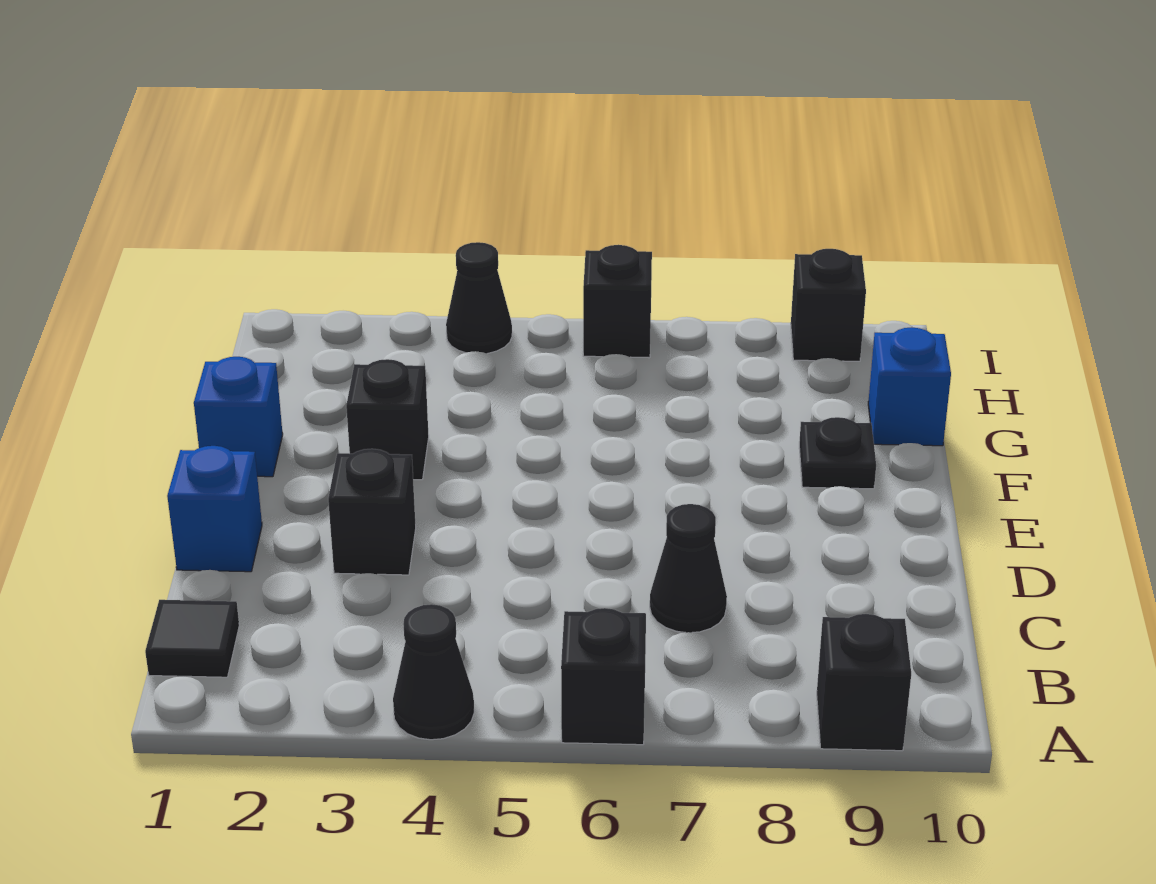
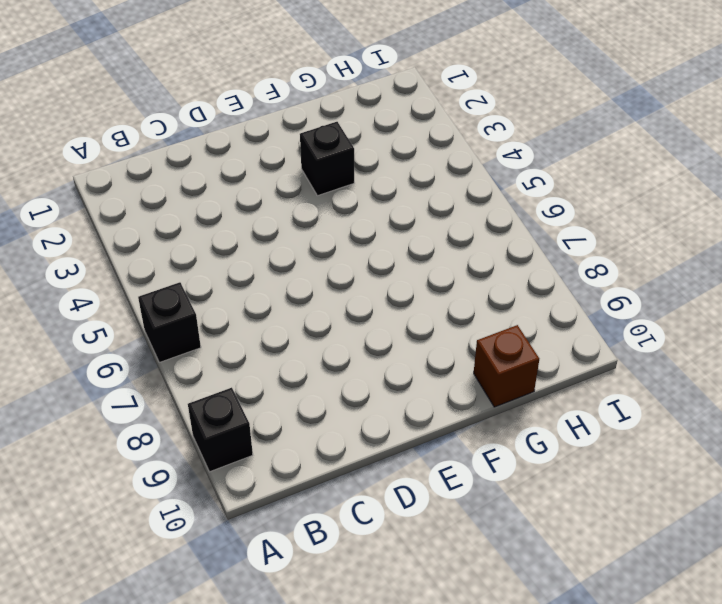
brown 1x1 brick [474,325,539,407] -> blue 1x1 brick [868,327,951,446]
none -> black 1x1 cone [393,604,474,740]
none -> black 1x1 tile [145,600,239,677]
none -> black 1x1 cone [650,504,727,633]

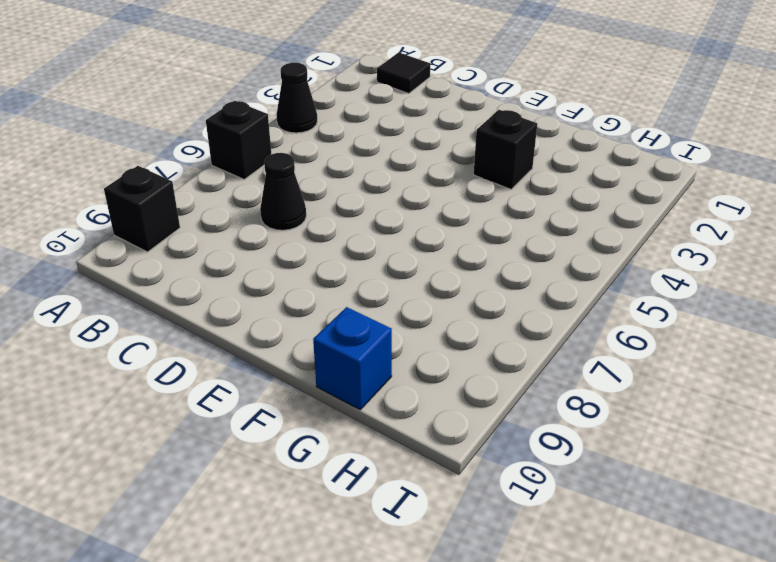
none -> blue 1x1 brick [167,446,262,572]
none -> black 1x1 brick [328,449,416,575]
none -> blue 1x1 brick [194,357,283,477]

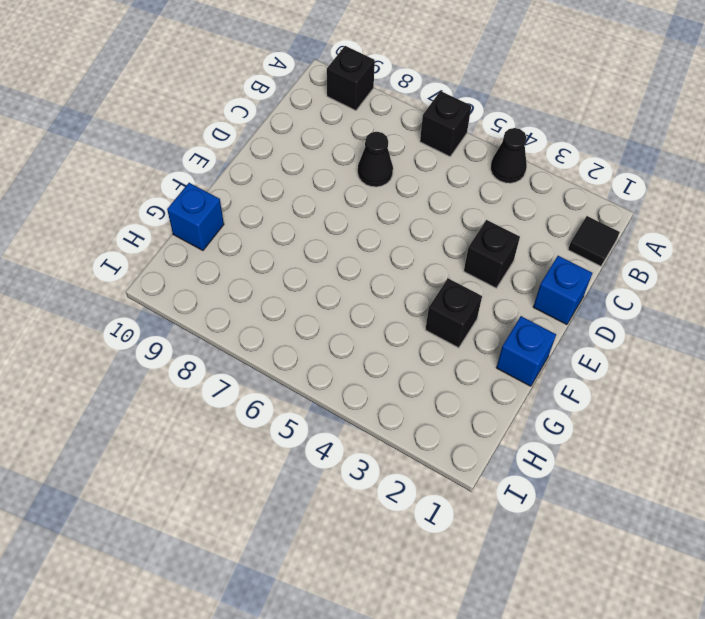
none -> black 1x1 plate [799,417,876,489]
none -> black 1x1 cone [446,242,512,354]
none -> black 1x1 brick [583,245,652,358]

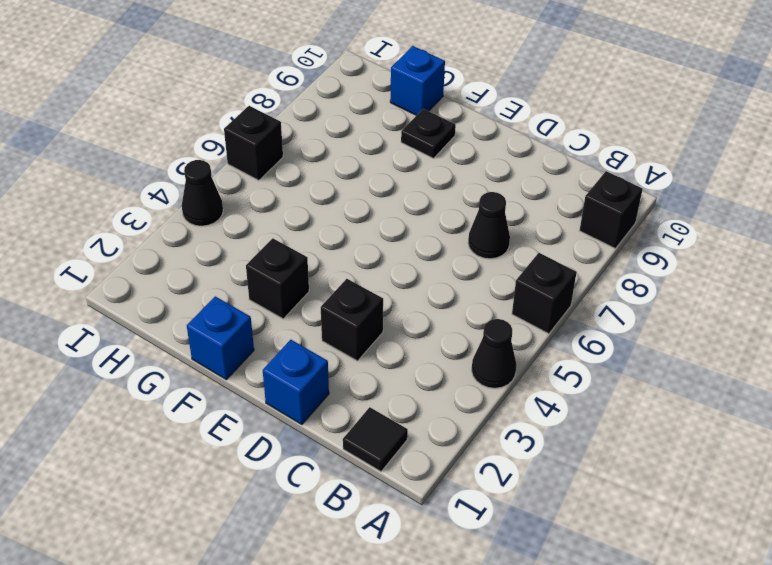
none -> black 1x1 brick [791,249,866,361]

